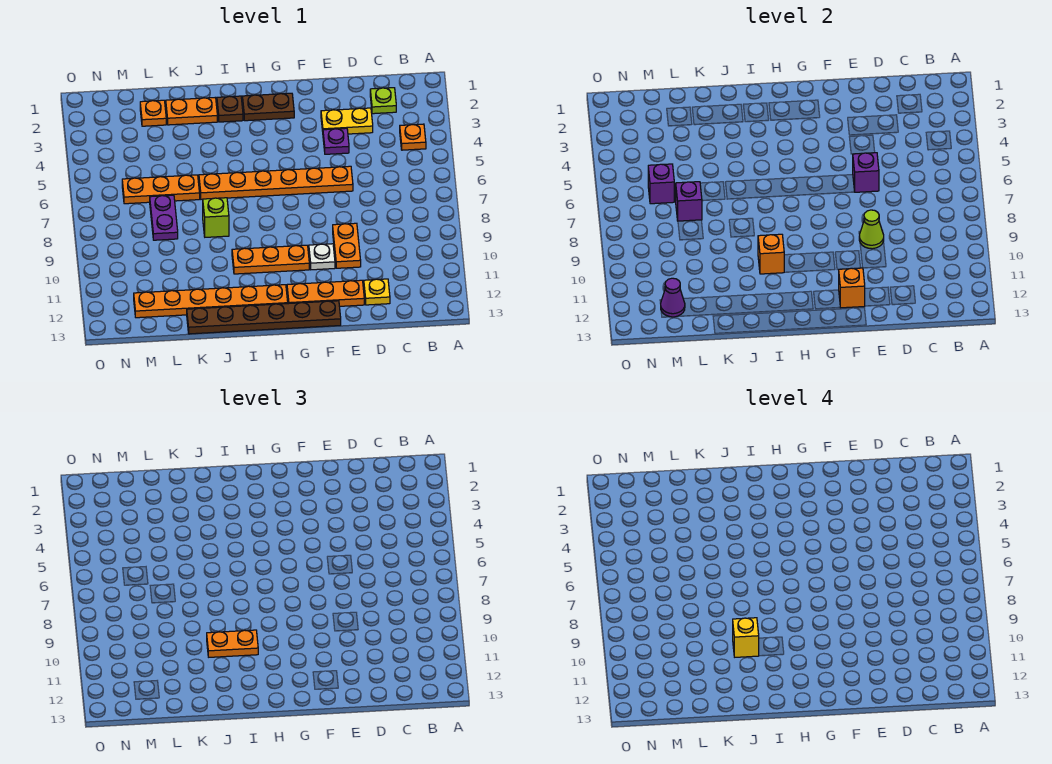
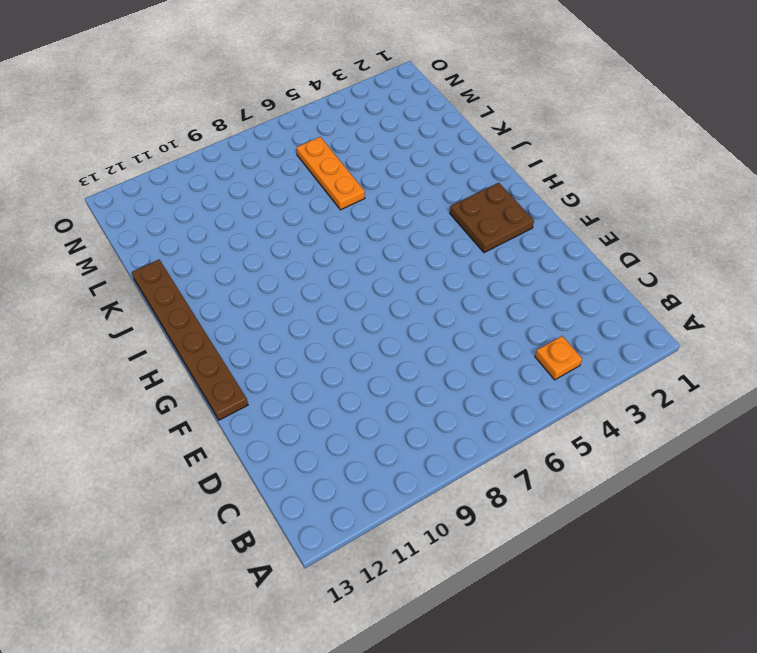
brown 2x2 plate [450,183,534,253] -> brown 1x2 plate [242,93,294,121]
none -> lime 1x1 plate [370,88,396,114]
none -> yellow 1x2 plate [321,108,373,134]
none -> yellow 1x1 plate [364,279,390,305]

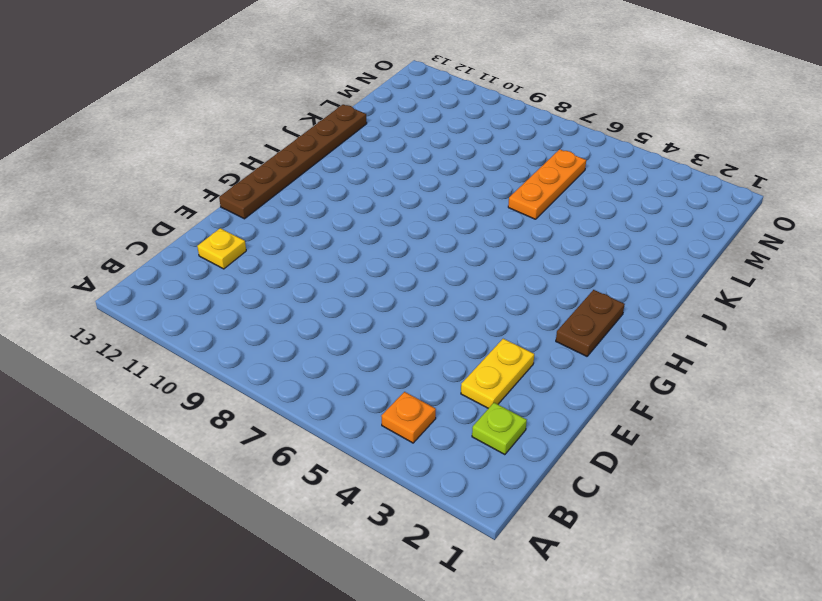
none -> purple 1x1 plate [323,128,349,154]
none -> orange 1x6 plate [199,166,353,199]
none -> orange 1x2 plate [333,223,361,268]

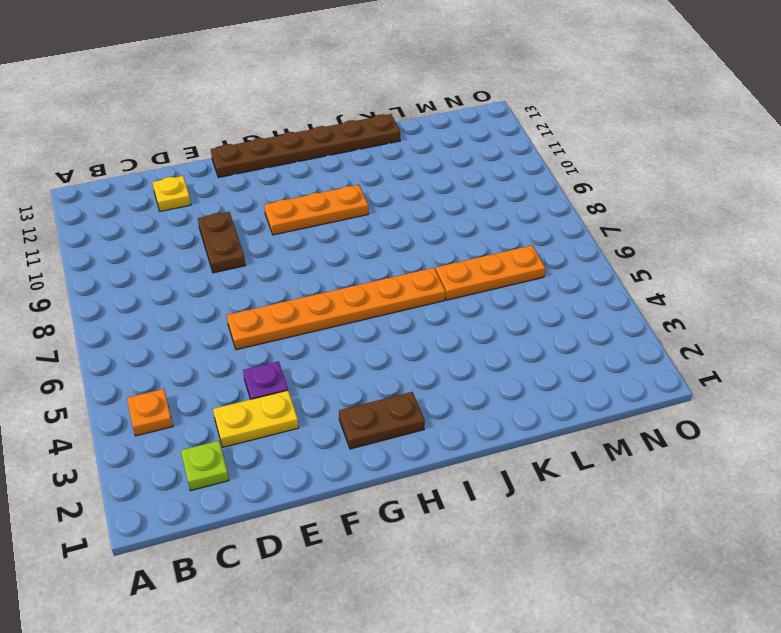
brown 1x2 plate [198,212,245,273] -> orange 1x2 plate [333,223,361,268]
none -> orange 1x3 plate [287,280,364,306]
none -> white 1x1 plate [309,244,335,270]
none -> orange 1x6 plate [134,285,288,318]

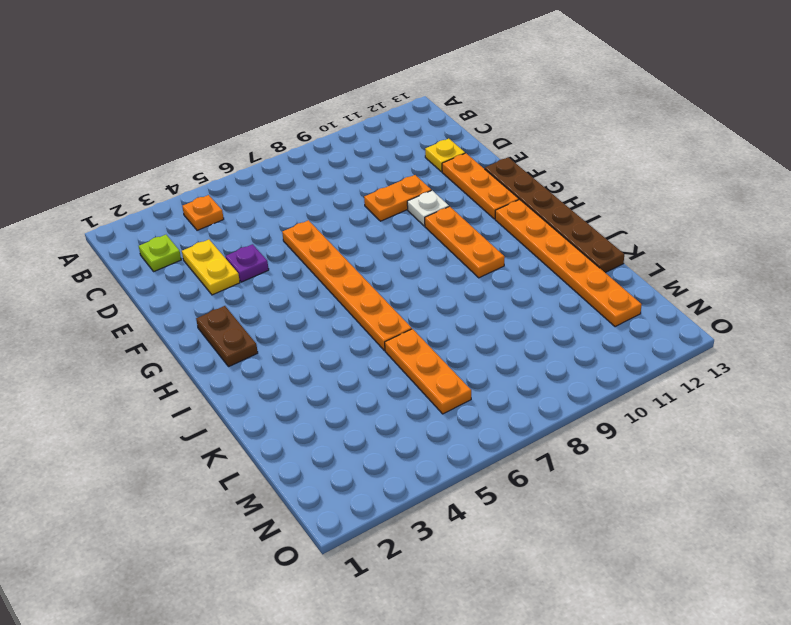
none -> brown 1x1 plate [217,96,243,122]
none -> orange 1x2 plate [166,98,217,125]
none -> lime 1x1 brick [203,198,229,237]

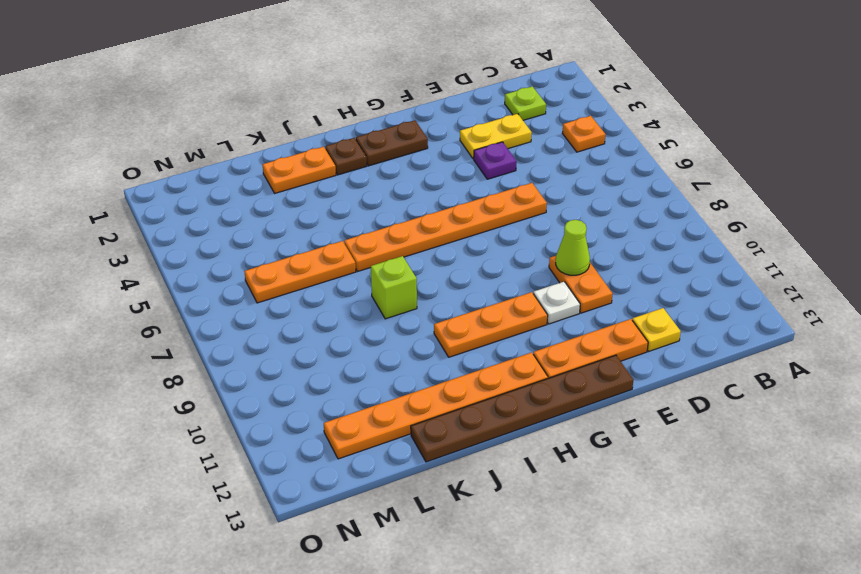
none -> orange 1x1 plate [140,100,166,126]
none -> purple 1x2 plate [150,195,178,240]
none -> purple 1x1 brick [853,153,879,192]

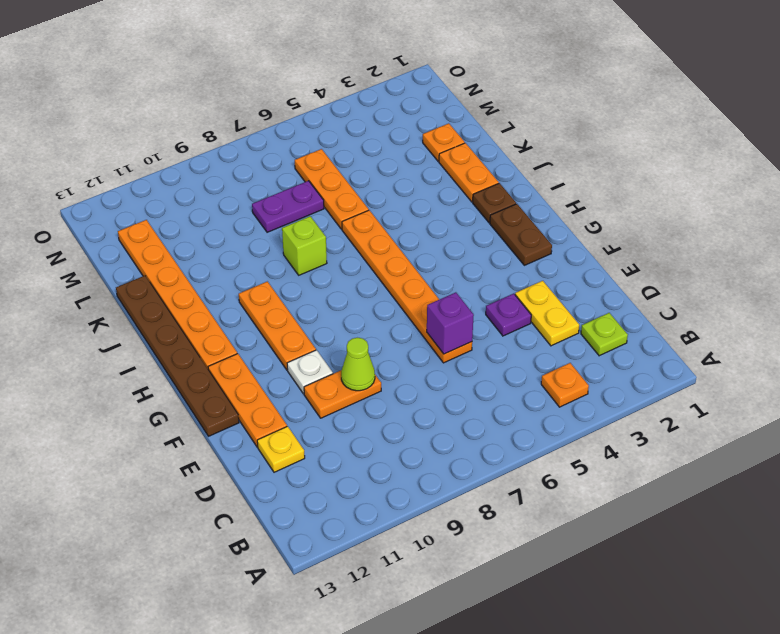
none -> orange 1x1 brick [839,268,865,308]
none -> orange 1x1 brick [758,234,784,274]
none -> purple 1x1 brick [676,182,702,221]

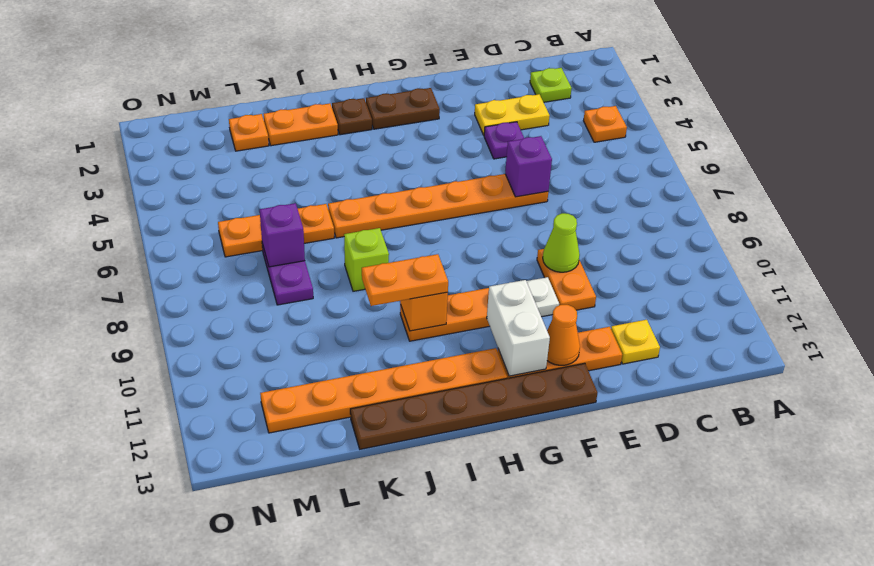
orange 1x1 cone [547,305,580,365] -> orange 1x1 brick [839,268,865,308]
white 1x2 brick [487,280,550,376] -> none
none -> purple 1x1 brick [648,164,674,204]
none -> purple 1x1 cone [660,278,685,317]
none -> yellow 1x1 brick [733,618,759,657]

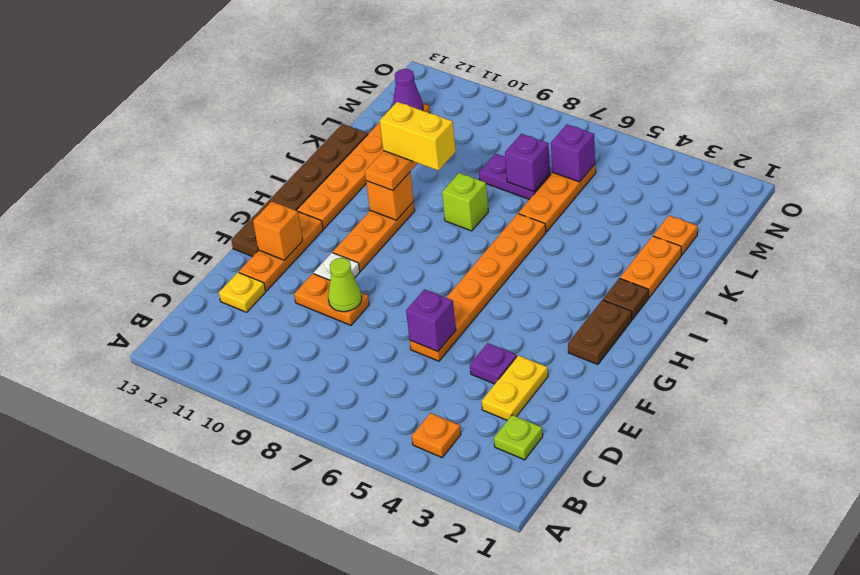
yellow 1x2 brick [380,102,456,170] -> yellow 1x1 brick [733,618,759,657]

